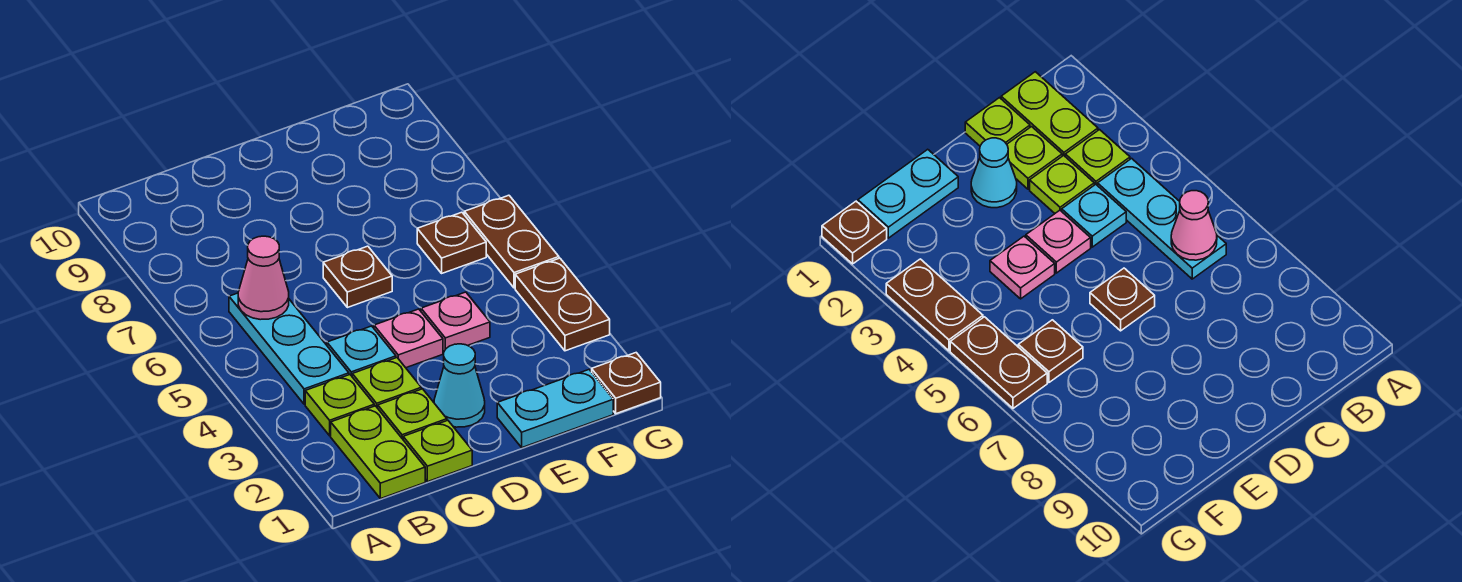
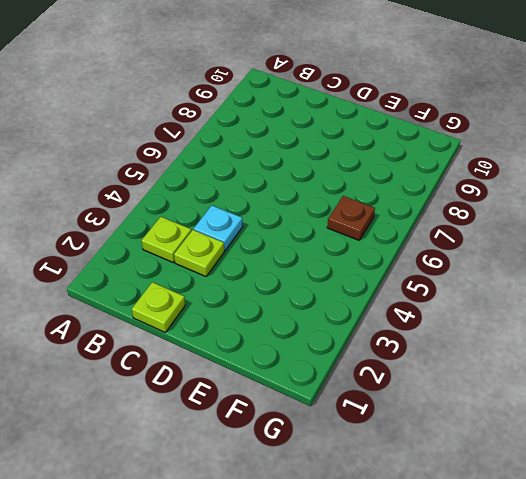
none -> lime 1x2 plate [331,406,425,499]
none -> cyan 1x3 plate [229,293,349,404]
none -> lime 1x1 plate [378,389,447,439]

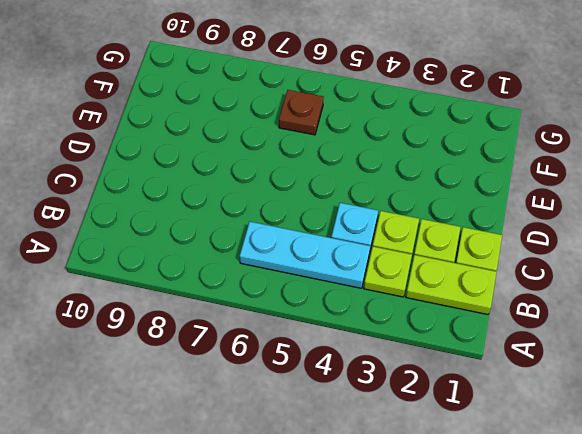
none -> cyan 1x1 cone [434,344,485,427]
none -> pink 1x1 plate [374,309,443,368]
none -> brown 1x1 plate [323,246,392,308]

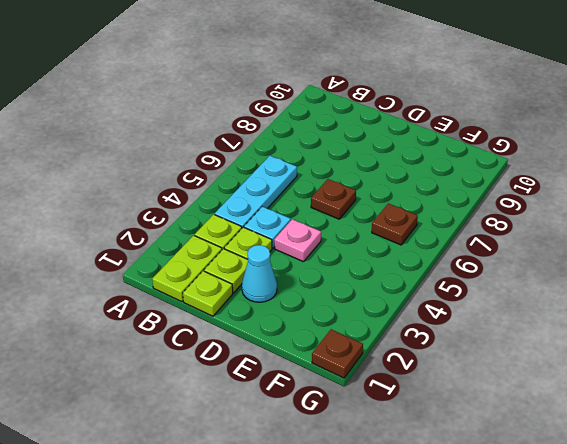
none -> cyan 1x2 plate [497,370,613,448]
none -> pink 1x1 plate [421,292,490,351]
none -> brown 1x2 plate [515,258,610,351]

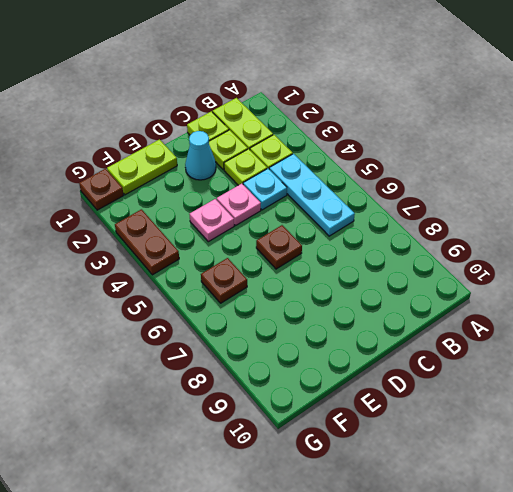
lime 1x2 plate [107,140,177,195] -> cyan 1x2 plate [497,370,613,448]
none -> brown 1x2 plate [464,195,559,288]
none -> pink 1x1 cone [238,236,289,320]

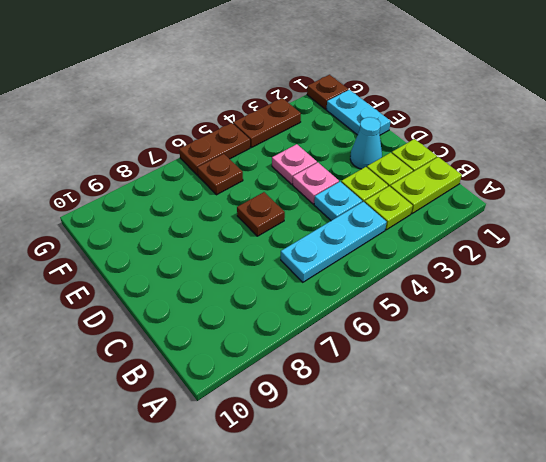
none -> pink 1x1 cone [238,236,289,320]

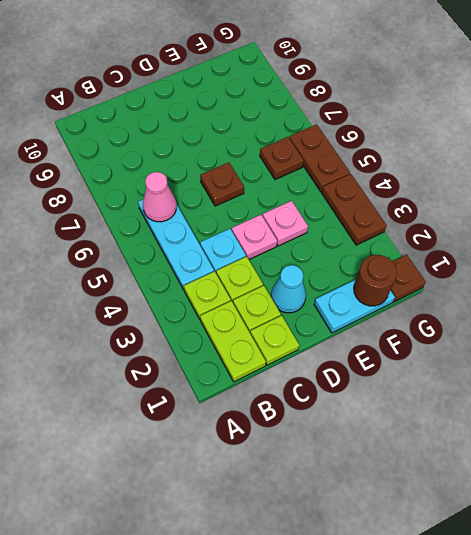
brown 1x1 round brick [354,255,397,306] -> none

